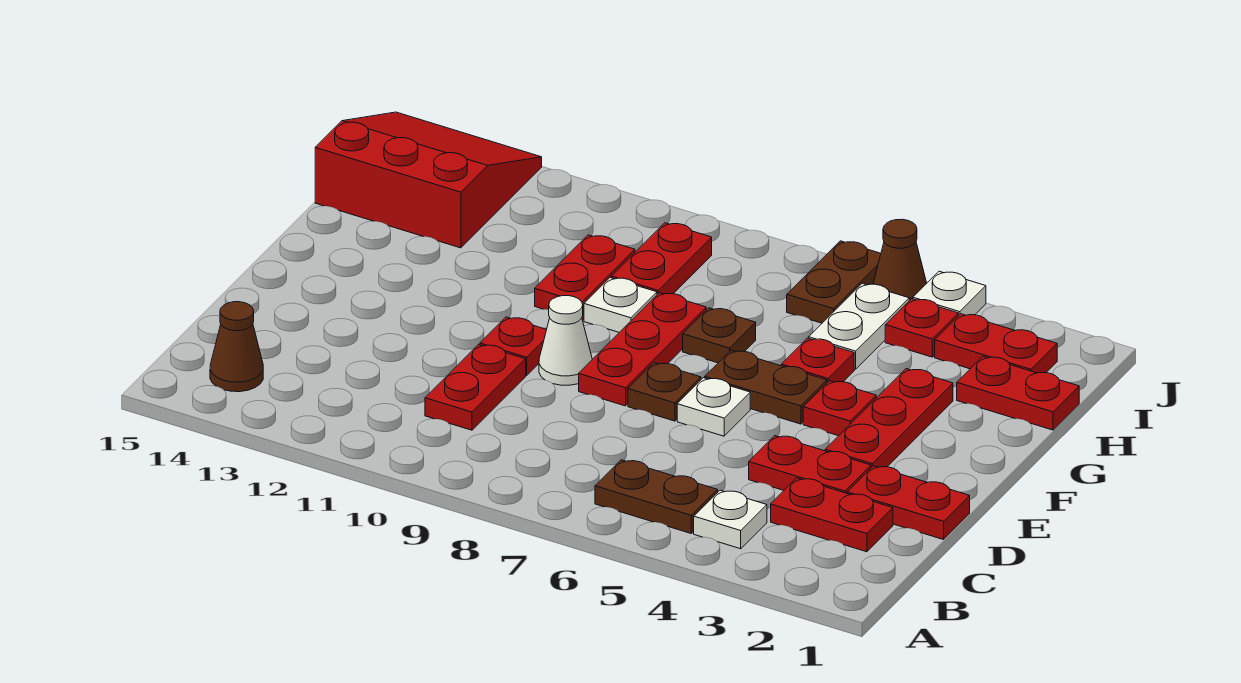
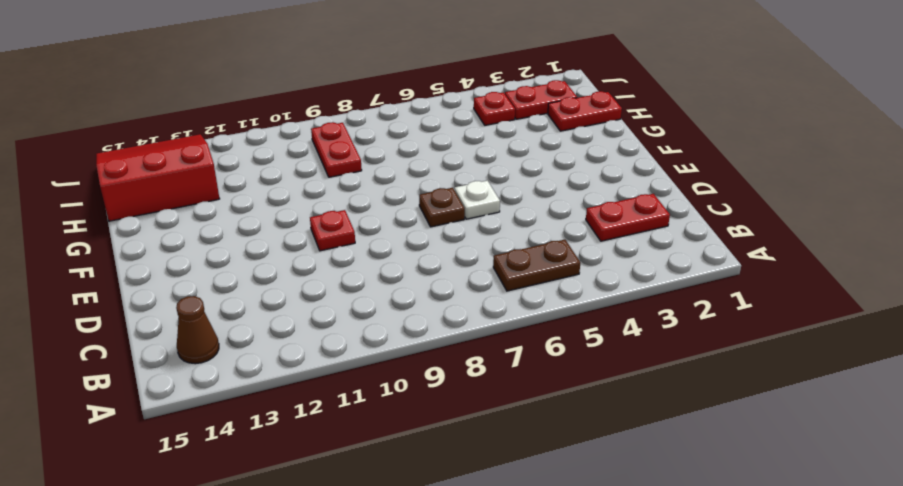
none -> white 1x1 plate [694,490,767,549]
none -> red 1x2 plate [425,344,526,430]
none -> red 1x2 plate [847,466,970,540]

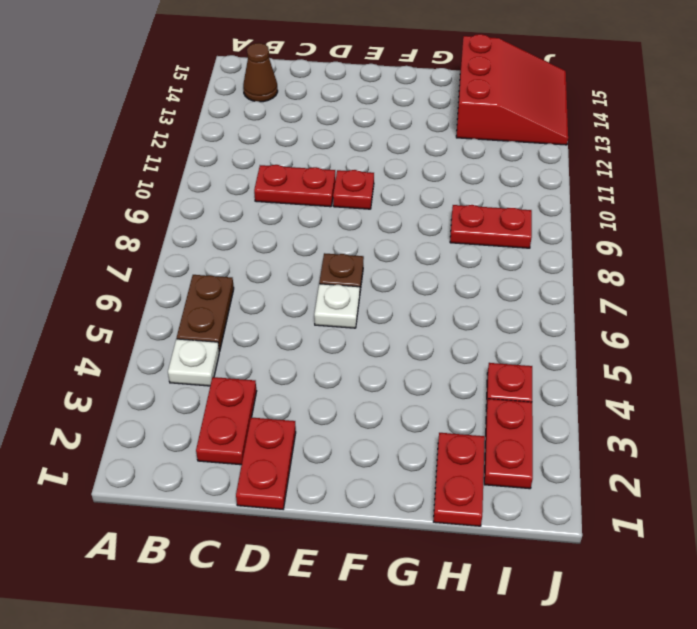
none -> red 1x2 plate [749,436,871,493]
none -> red 1x3 plate [825,369,953,468]
none -> red 1x3 plate [579,293,706,406]

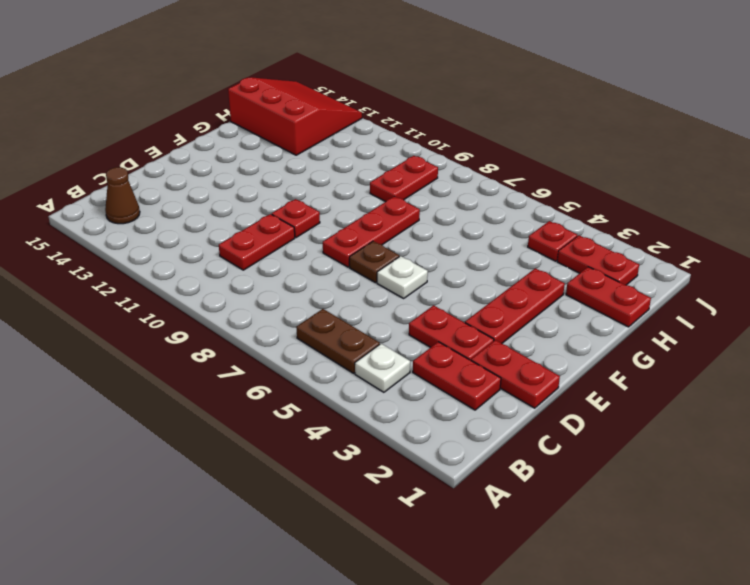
none -> white 1x1 cone [539,296,592,385]
none -> red 1x1 plate [803,381,876,436]
none -> brown 1x2 plate [705,351,827,424]

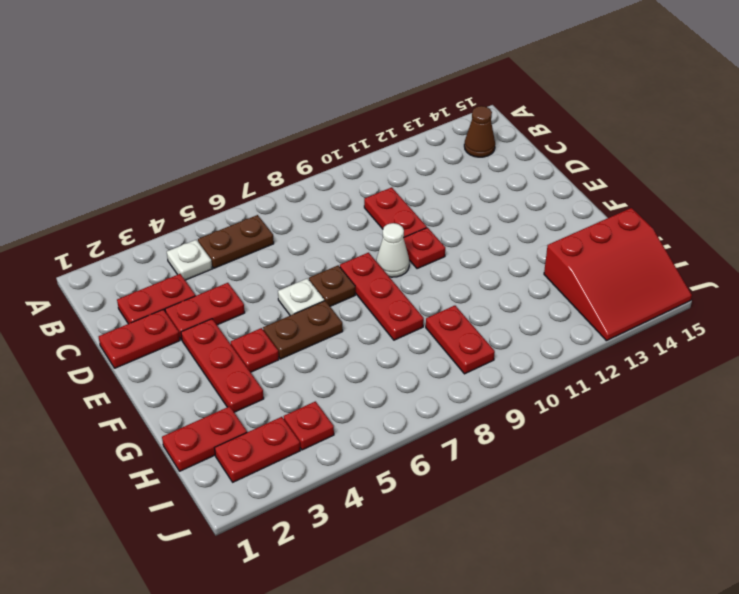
none -> red 1x1 plate [781,338,854,383]
none -> brown 1x1 plate [683,308,756,363]
none -> white 1x1 plate [584,278,657,332]

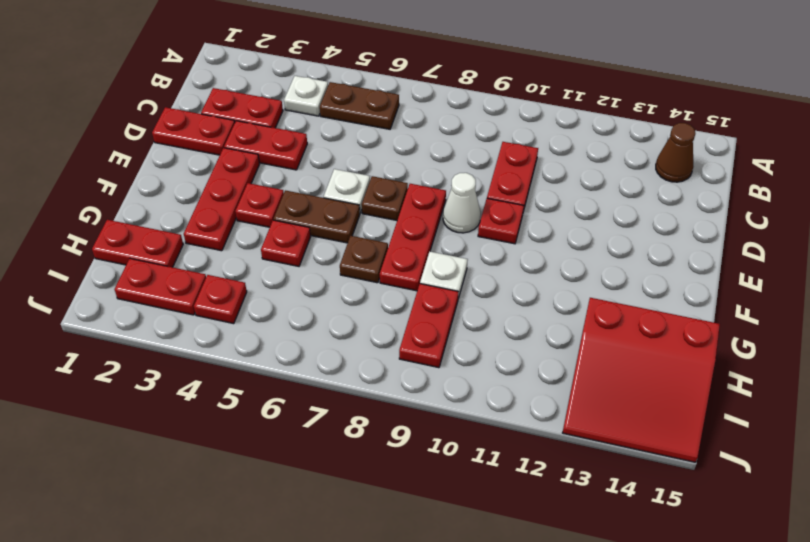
none -> red 1x2 plate [535,235,635,320]
none -> white 1x2 plate [809,283,909,369]
none -> brown 1x2 plate [787,241,881,323]

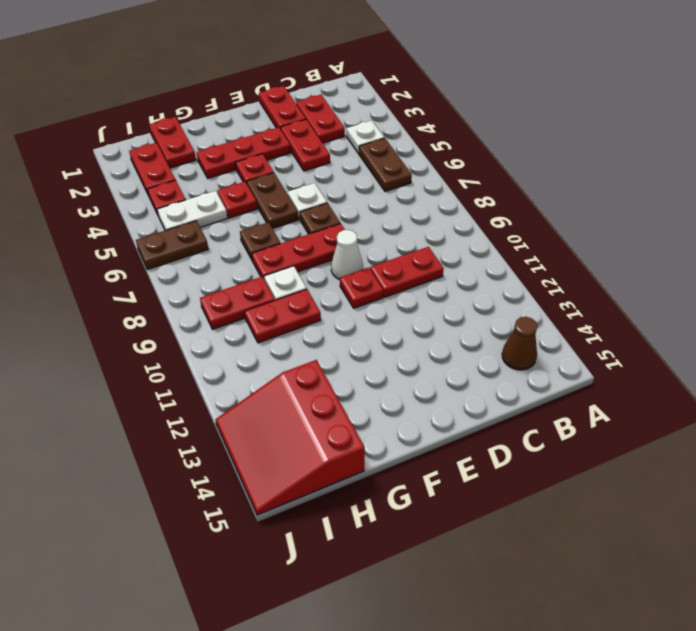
none -> white 1x1 plate [913,271,986,315]
none -> brown 1x1 cone [874,219,927,301]

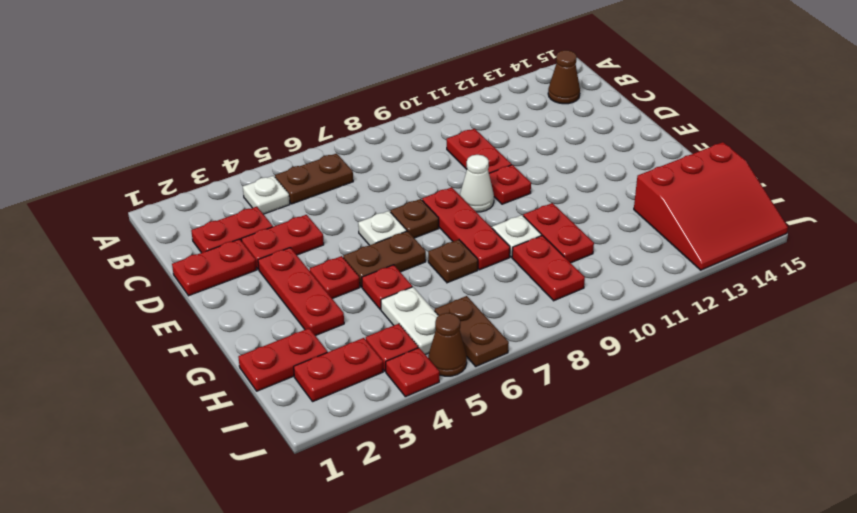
red 1x1 plate [386,348,439,397] -> white 1x1 plate [913,271,986,315]

